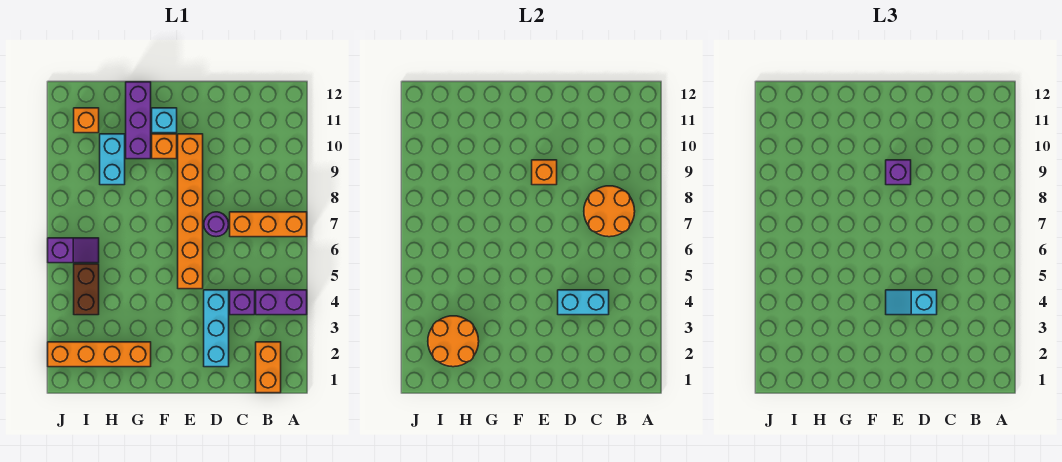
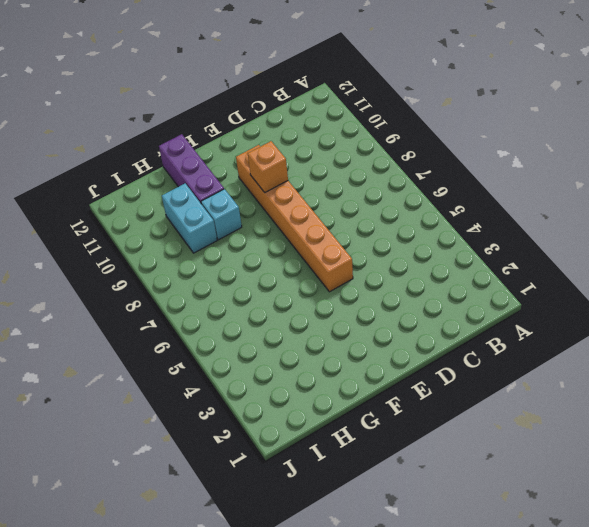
cyan 1x1 brick [201,189,242,240] -> cyan 1x1 brick moved to [152,108,177,133]
none -> purple 1x2 brick [256,290,307,315]
none -> orange 1x3 brick [230,212,307,237]
none -> orange 1x2 brick [256,342,281,393]

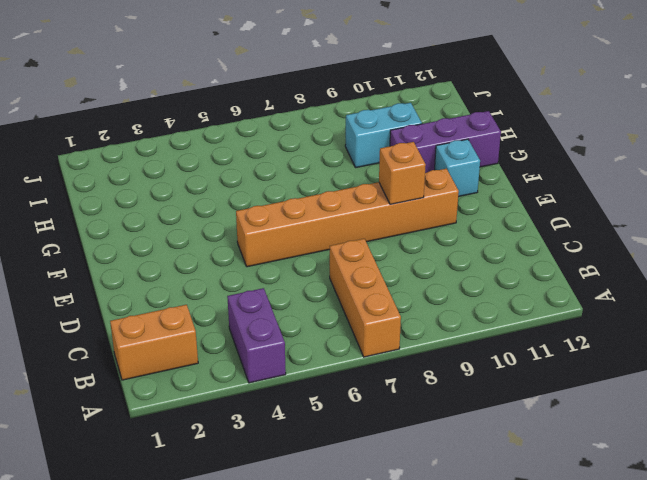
none -> purple 1x1 brick [230,290,255,315]
none -> cyan 1x3 brick [204,290,229,367]
none -> purple 1x1 round brick [204,212,229,237]

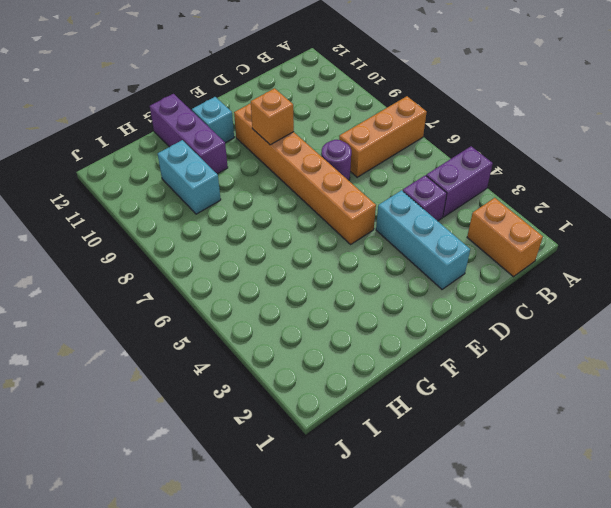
none -> orange 1x1 brick [152,134,177,159]
none -> orange 1x4 brick [48,342,151,367]
none -> brown 1x2 brick [74,264,99,315]

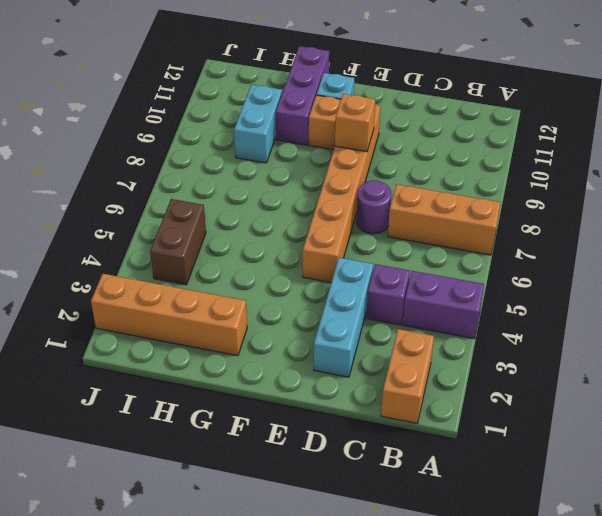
none -> purple 1x2 slope [48,238,99,263]
none -> orange 1x1 brick [74,108,99,133]
none -> orange 2x2 round brick [584,186,635,237]

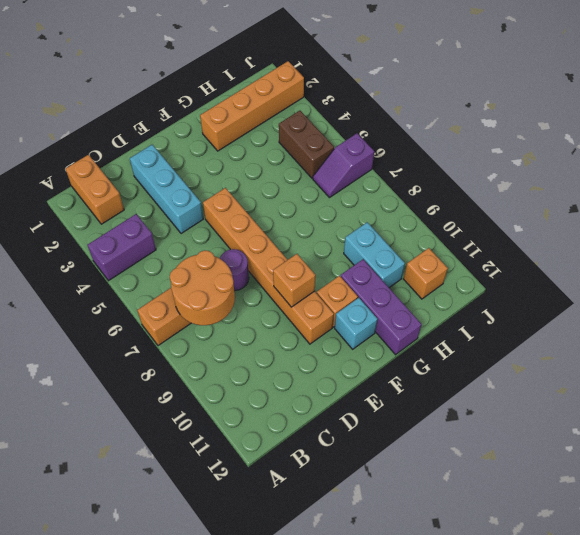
none -> purple 1x1 brick [230,290,255,315]
none -> cyan 1x2 brick [558,290,609,315]
none -> orange 2x2 round brick [428,316,479,367]

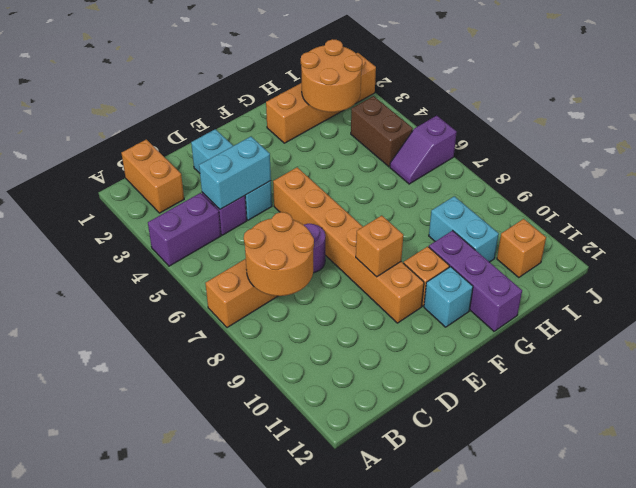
none -> cyan 1x2 slope [886,290,937,315]
none -> purple 1x1 brick [886,160,911,185]

